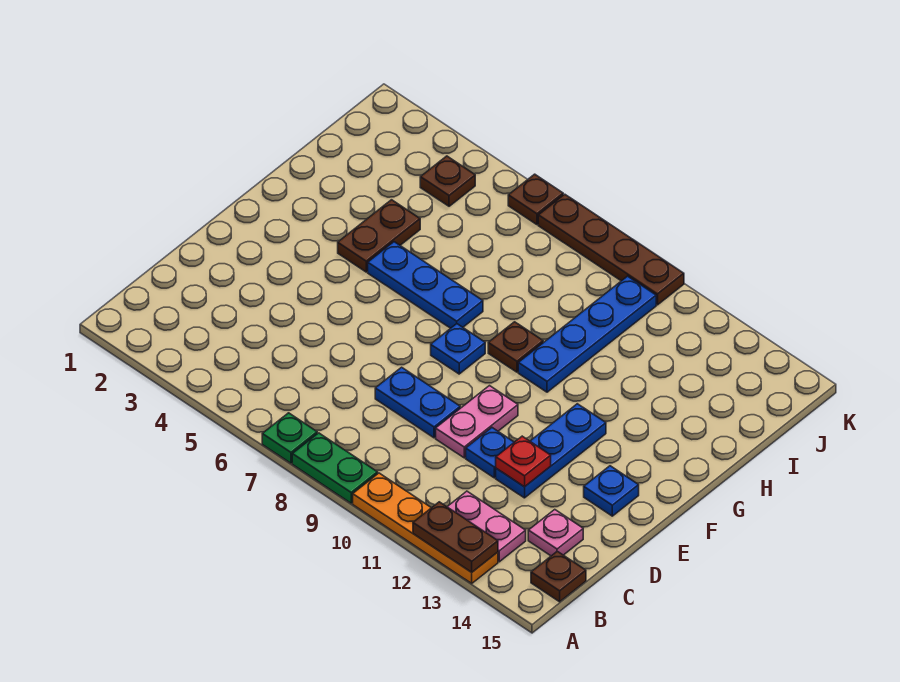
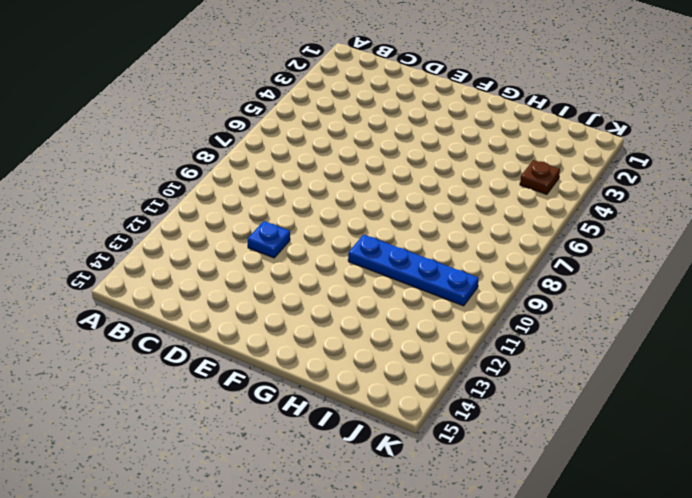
none -> green 1x1 plate [262,413,317,463]
none -> green 1x2 plate [292,433,378,503]
none -> orange 1x4 plate [353,473,498,583]

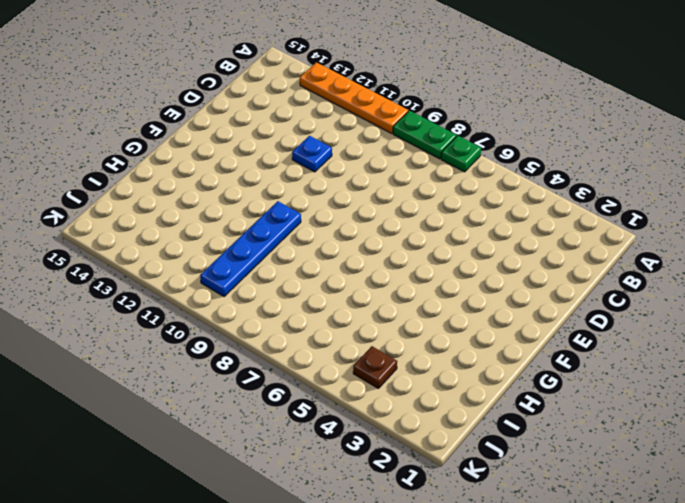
none -> pink 1x2 plate [447,491,526,562]
none -> brown 1x1 plate [531,551,586,602]
none -> pink 1x1 plate [528,510,583,556]

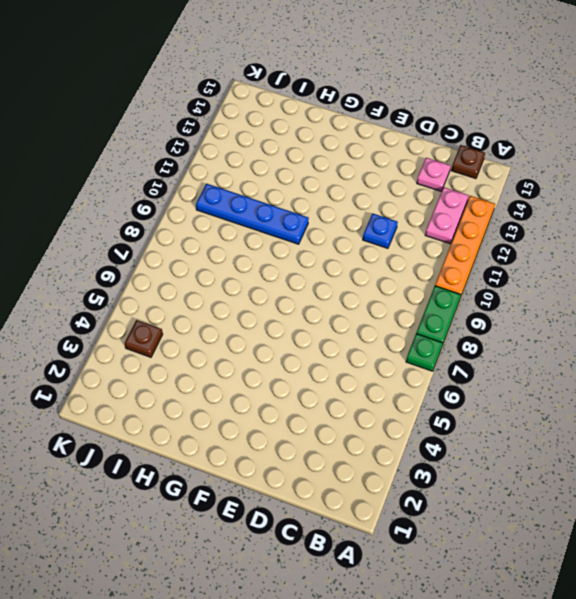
none -> blue 1x2 plate [375,367,460,438]
none -> pink 1x2 plate [436,386,518,458]
none -> blue 1x3 plate [496,404,606,498]

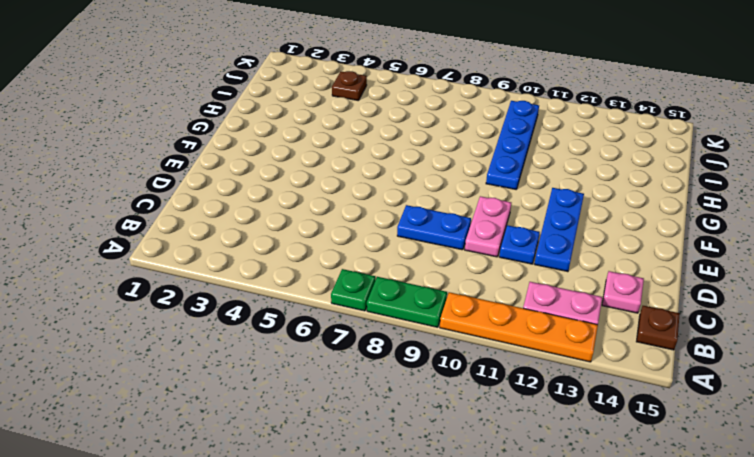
none -> blue 1x1 plate [584,466,639,516]
none -> blue 1x1 plate [431,324,485,374]
none -> brown 1x2 plate [338,200,420,272]

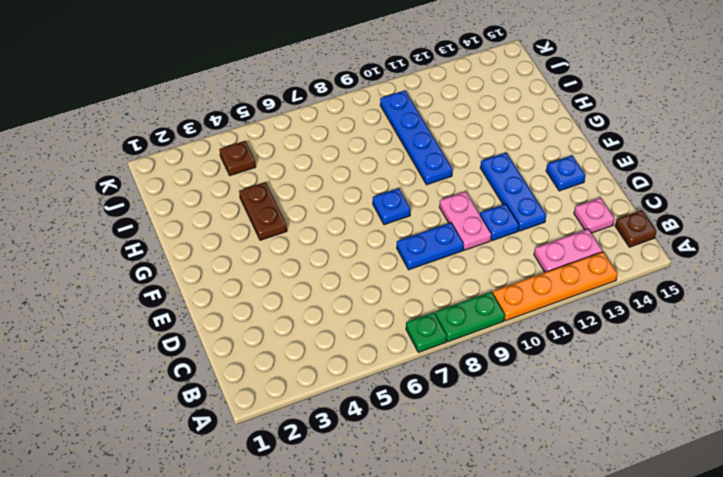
none -> blue 1x3 plate [368,242,483,328]
none -> brown 1x1 plate [488,322,543,372]
none -> brown 1x1 plate [508,174,563,225]

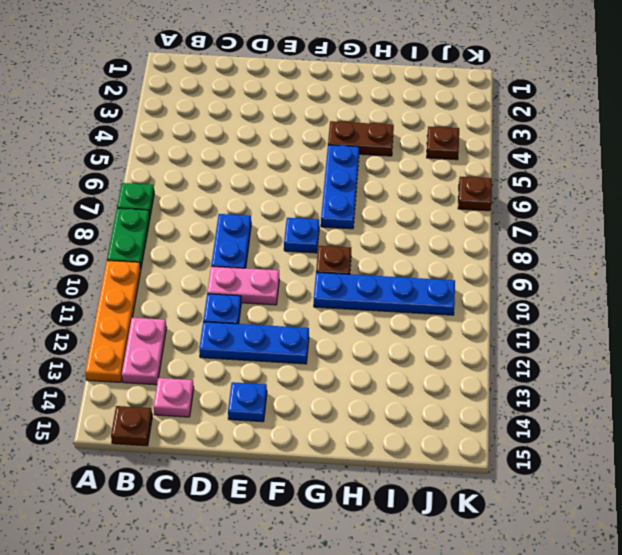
none -> brown 1x4 plate [538,194,684,305]
none -> brown 1x2 plate [413,502,498,572]
none -> red 1x1 plate [496,436,551,487]

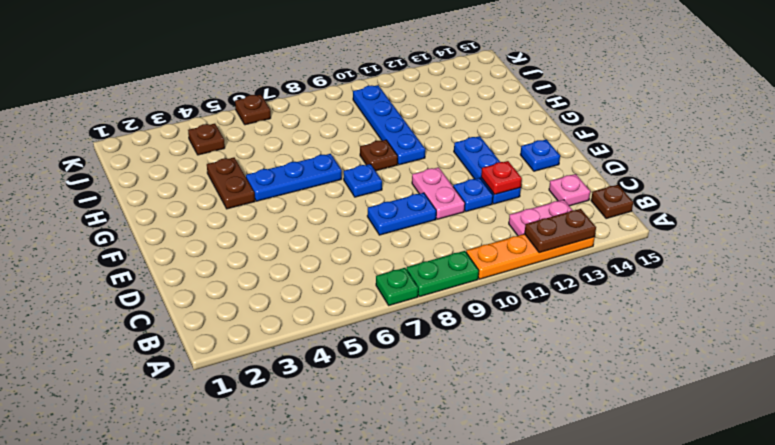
none -> brown 1x4 plate [538,194,684,305]

